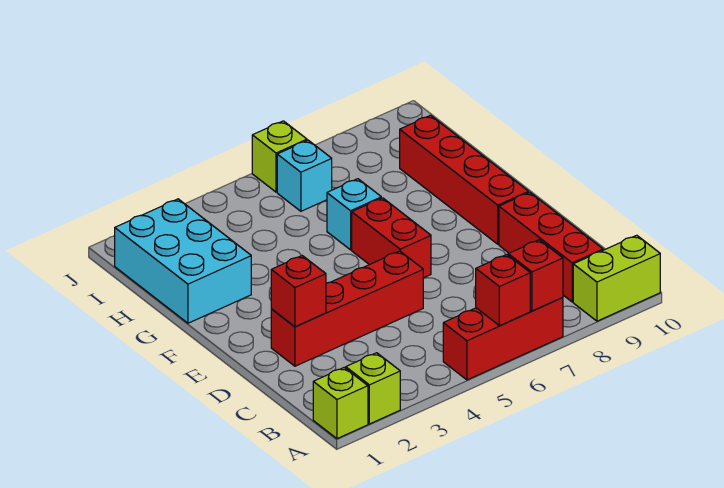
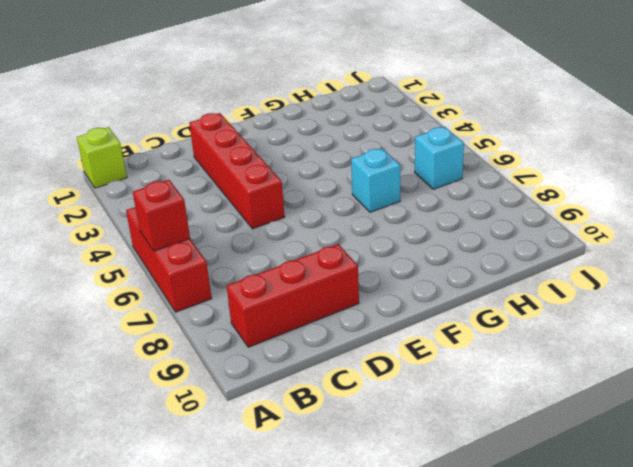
none -> lime 1x1 brick [346,353,400,424]
none -> lime 1x2 brick [573,235,660,321]
none -> red 1x2 brick [352,198,431,278]

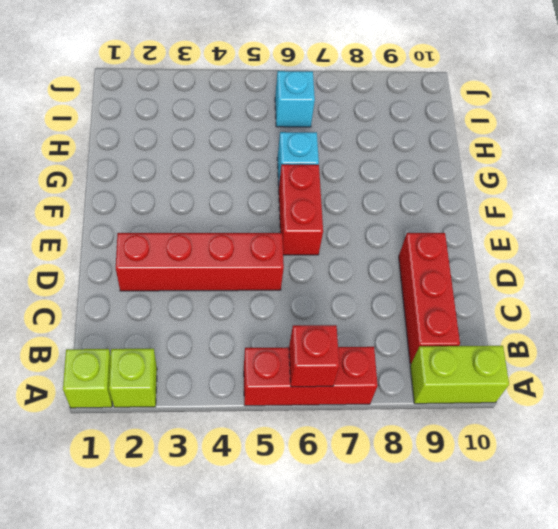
none -> red 1x4 brick [400,115,529,244]
none -> cyan 2x3 brick [115,199,251,323]
none -> lime 1x1 brick [252,121,307,192]

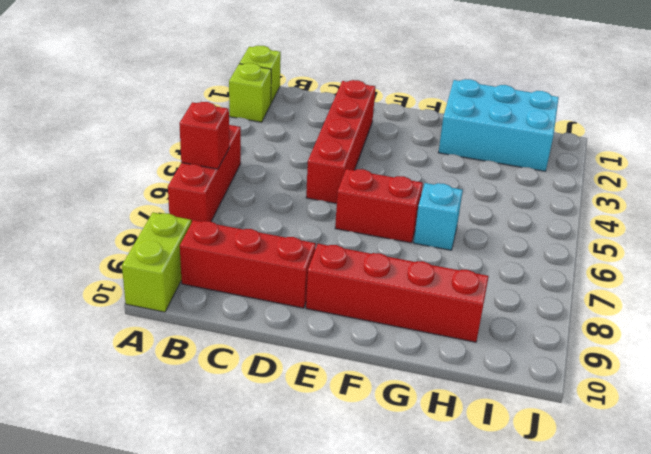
none -> cyan 1x1 brick [277,140,332,211]
none -> lime 1x1 brick [252,121,307,192]
none -> red 1x1 brick [508,240,563,311]

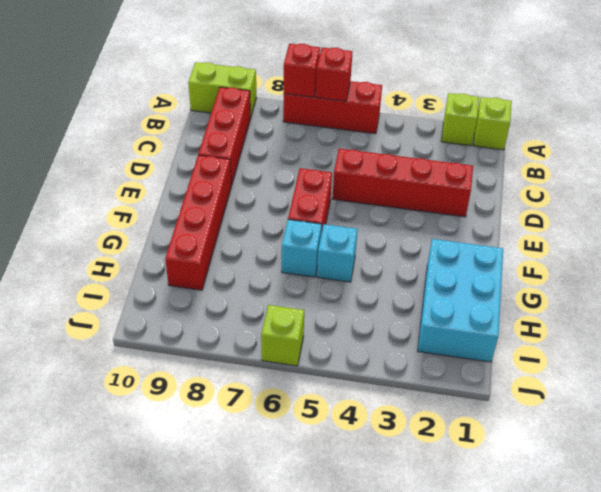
cyan 1x1 brick [317,224,358,282] -> cyan 1x1 brick moved to [277,140,332,211]
none -> red 1x1 brick [271,256,326,327]

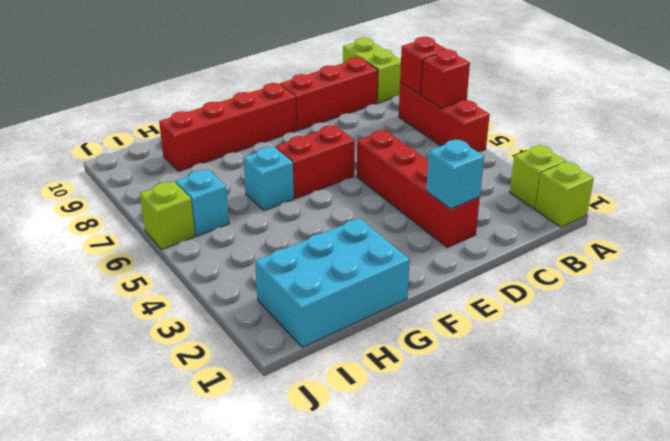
cyan 1x1 brick [426,139,484,209] -> red 1x1 brick [271,256,326,327]

